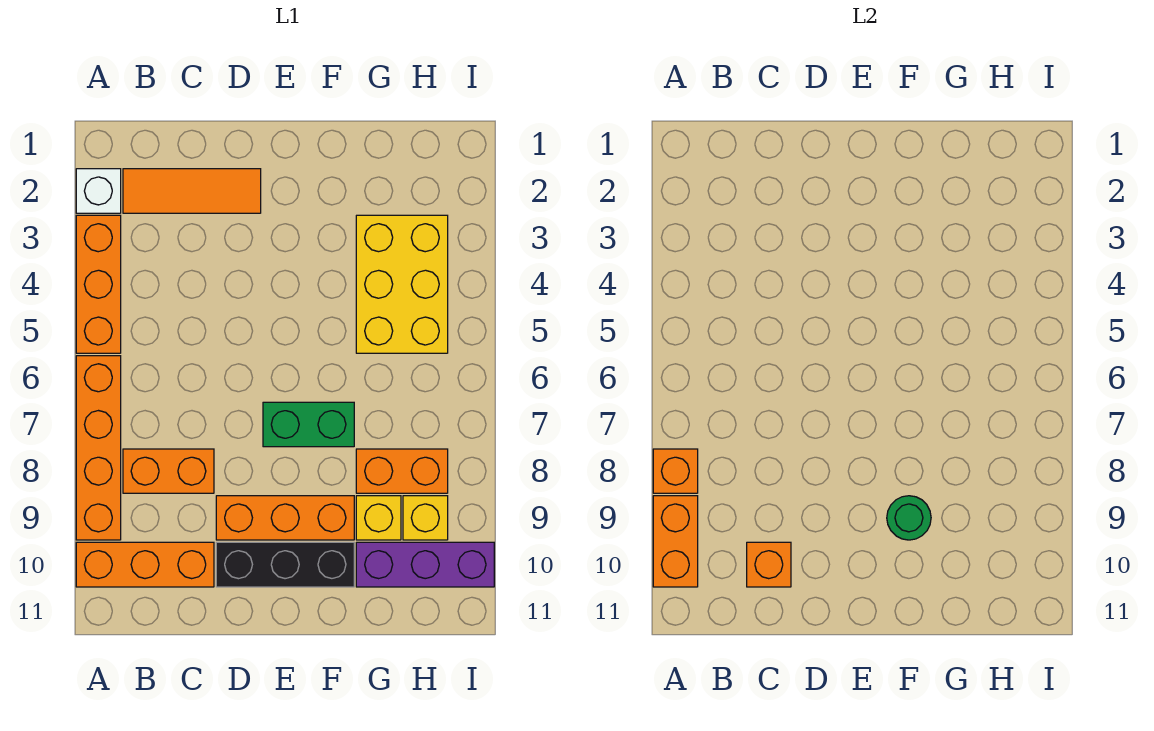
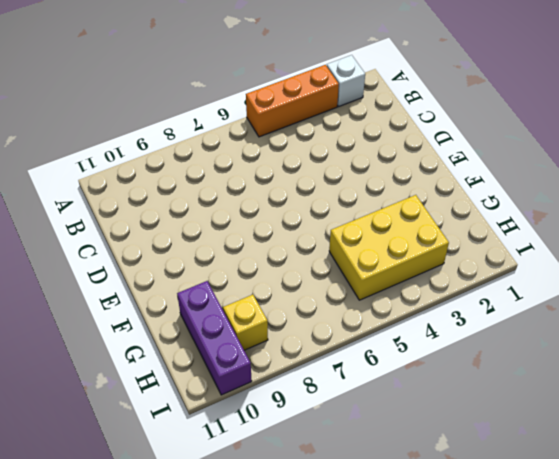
none -> orange 1x4 brick [76,356,121,540]
none -> orange 1x3 brick [76,542,214,587]
none -> orange 1x3 tile [123,169,261,213]

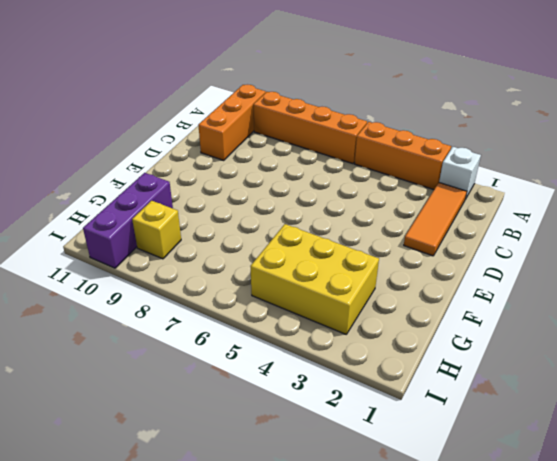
none -> orange 1x2 brick [123,449,214,493]
none -> orange 1x3 brick [216,496,354,540]
none -> black 1x3 brick [216,542,354,587]

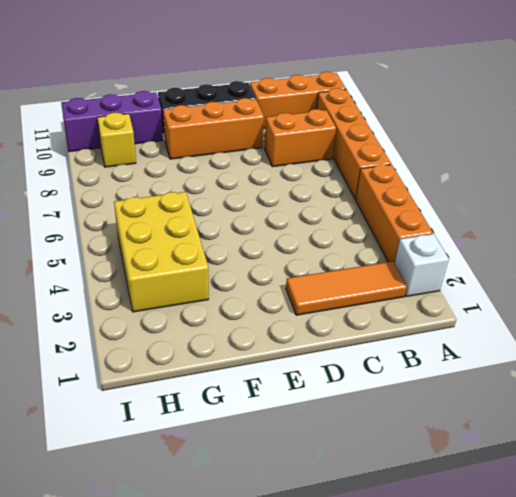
none -> green 1x2 brick [263,402,354,447]
none -> orange 1x2 brick [356,449,448,493]
none -> yellow 1x1 brick [356,496,401,540]

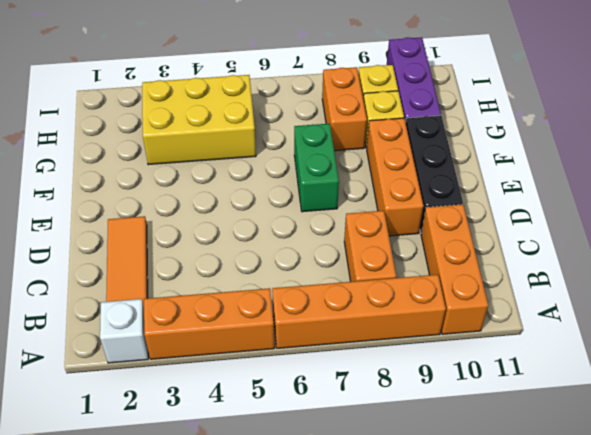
none -> orange 1x1 brick [653,449,698,493]
none -> orange 1x2 brick [653,496,698,587]
none -> orange 1x1 brick [747,542,791,587]

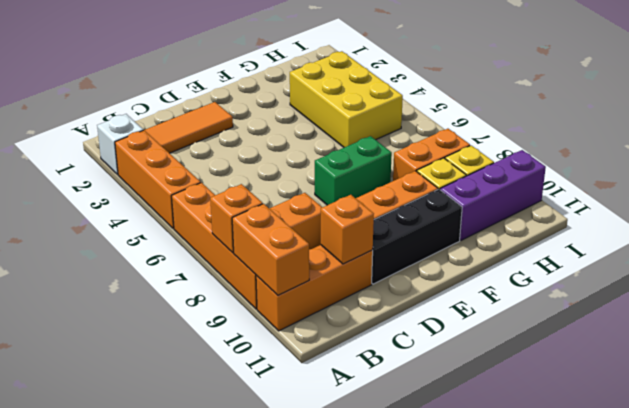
none -> green 1x1 round brick [887,496,931,540]

